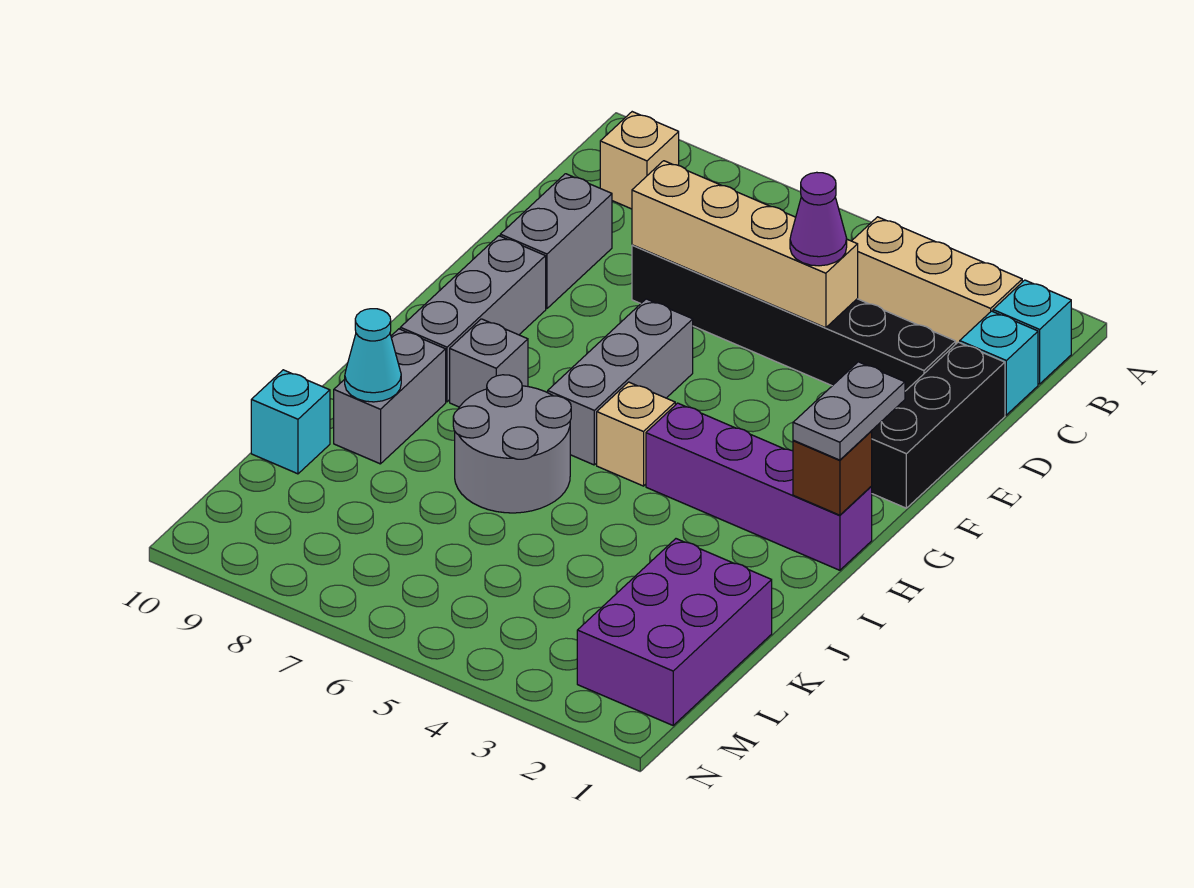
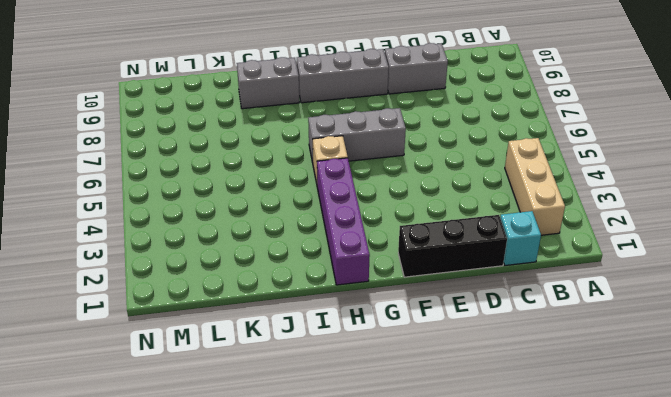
none -> cyan 1x1 brick [993,280,1072,384]
none -> tan 1x1 brick [600,112,679,209]
none -> black 1x6 brick [632,245,956,391]

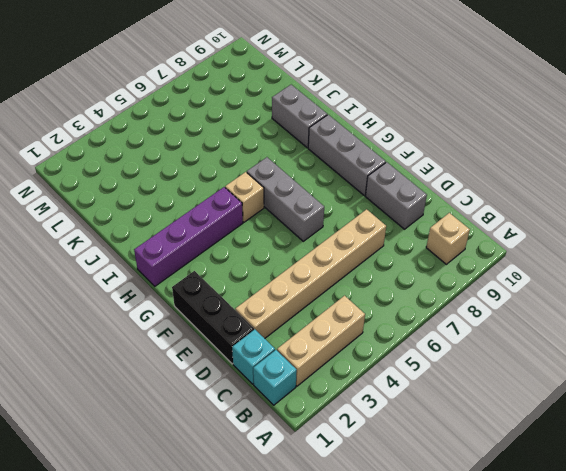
tan 1x6 brick [235,209,386,338] -> black 1x6 brick [632,245,956,391]
none -> grey 1x1 brick [450,319,528,407]
none -> grey 2x2 round brick [453,375,571,513]
none -> purple 2x3 brick [577,539,772,725]

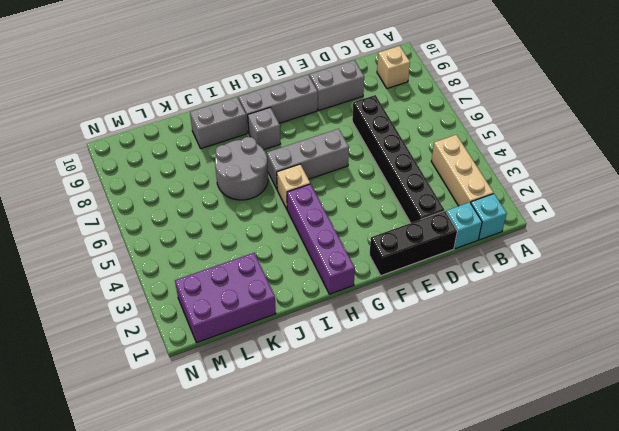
none -> cyan 1x1 brick [251,370,330,474]
none -> tan 1x4 brick [632,161,858,328]
none -> brown 1x1 brick [793,432,872,515]

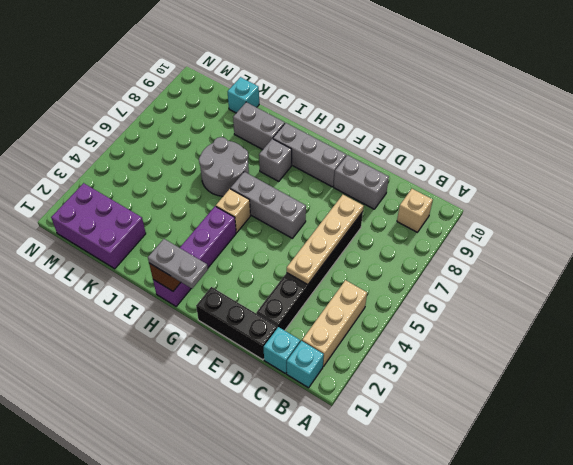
tan 1x4 plate [287,195,364,285] -> tan 1x4 brick [632,161,858,328]
none -> cyan 1x1 cone [345,309,401,402]
none -> purple 1x1 cone [790,172,847,266]

